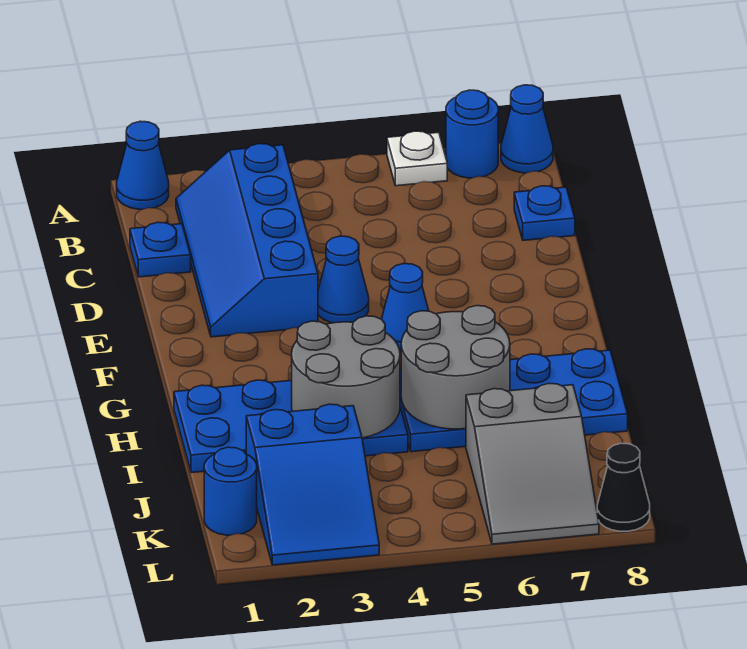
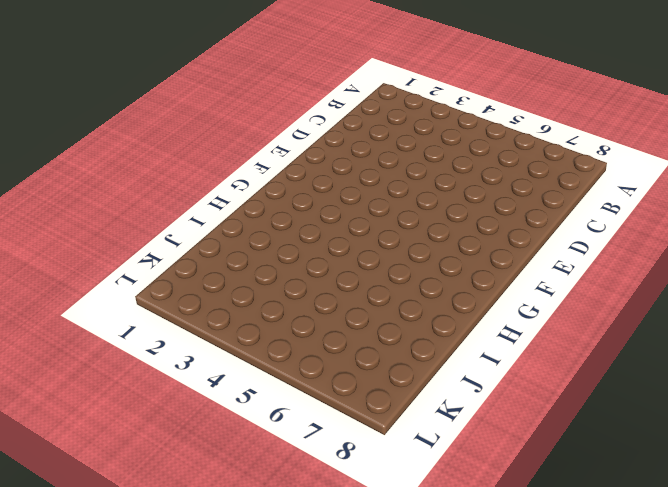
none -> blue 1x1 cone [117,121,169,209]
none -> white 1x1 plate [387,131,447,186]
none -> blue 1x1 round brick [446,90,498,178]

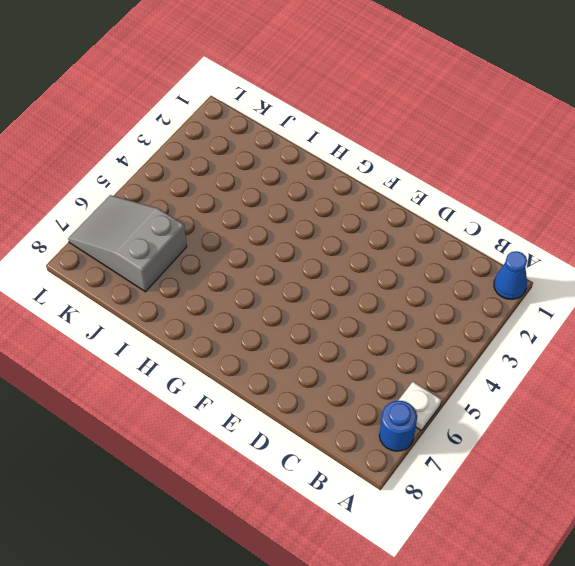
none -> blue 1x1 cone [501,85,553,173]
none -> blue 2x4 slope [176,144,318,337]
none -> blue 1x1 plate [130,222,191,277]

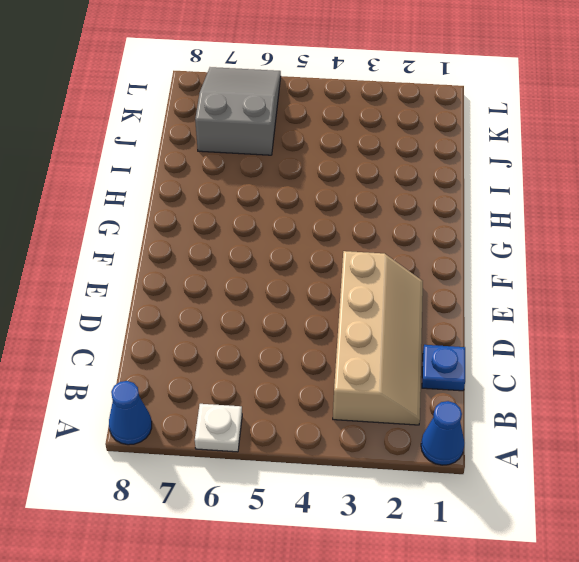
tan 2x4 slope [333,251,423,425] -> blue 2x4 slope [176,144,318,337]
none -> blue 1x1 round brick [446,90,498,178]
none -> blue 1x1 plate [514,186,575,240]
none -> blue 1x1 cone [318,236,369,323]

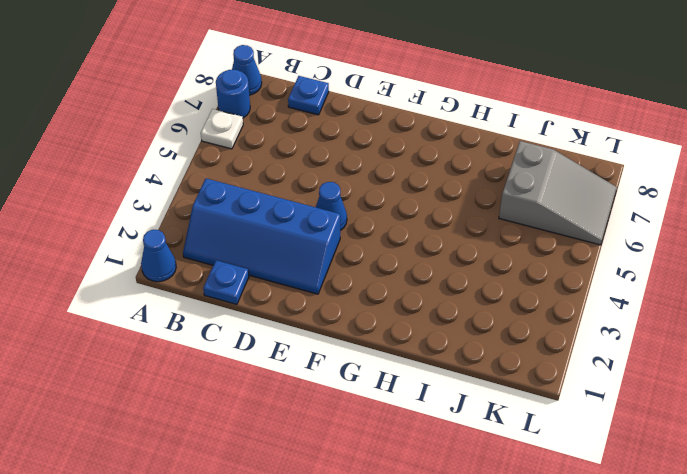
none -> blue 1x1 cone [382,264,429,351]
none -> blue 2x4 plate [174,380,408,473]
none -> blue 2x4 plate [400,349,628,452]

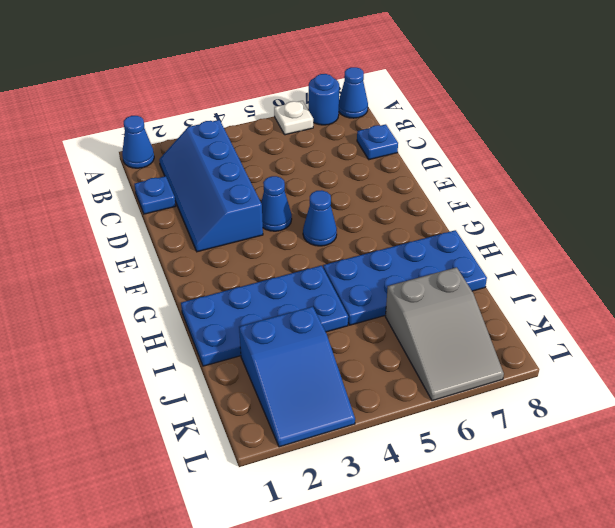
none -> blue 1x1 round brick [204,447,257,535]
none -> black 1x1 cone [597,443,650,531]
none -> grey 2x2 round brick [292,316,400,438]

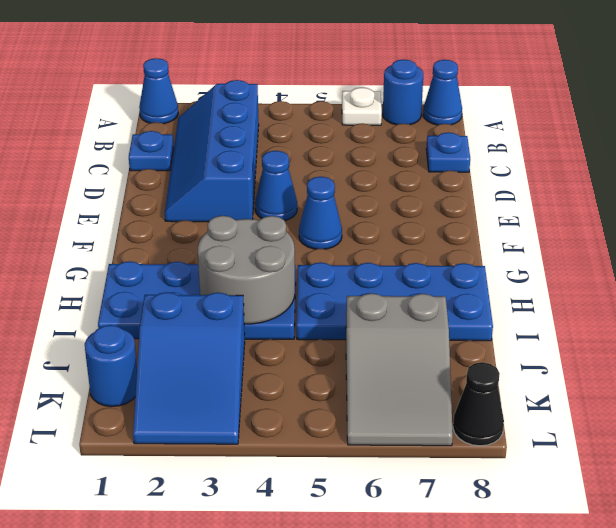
none -> grey 2x2 round brick [401,306,510,429]

